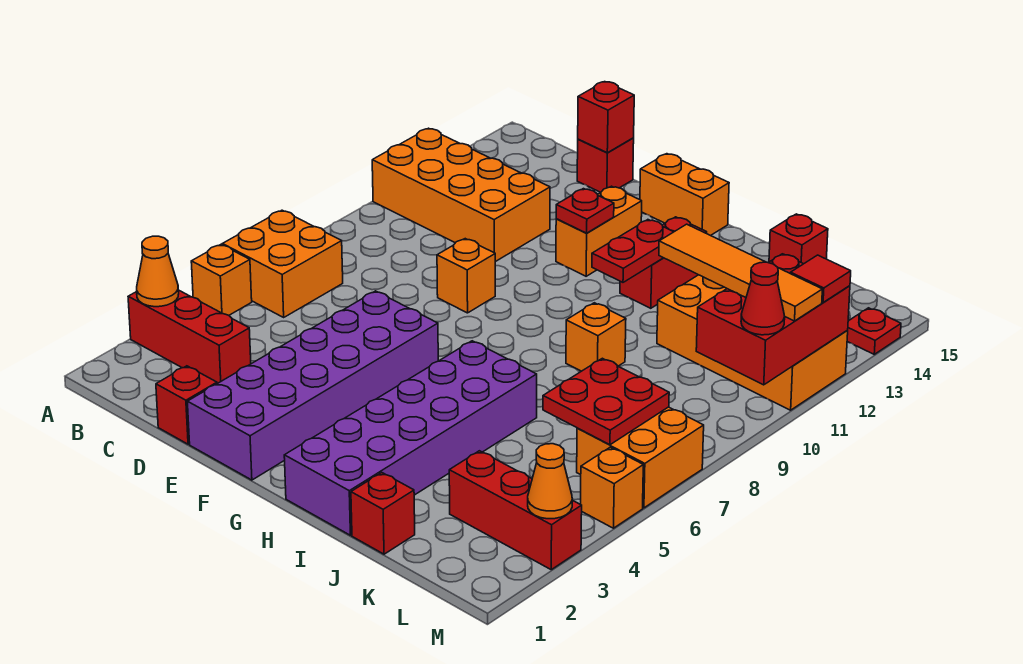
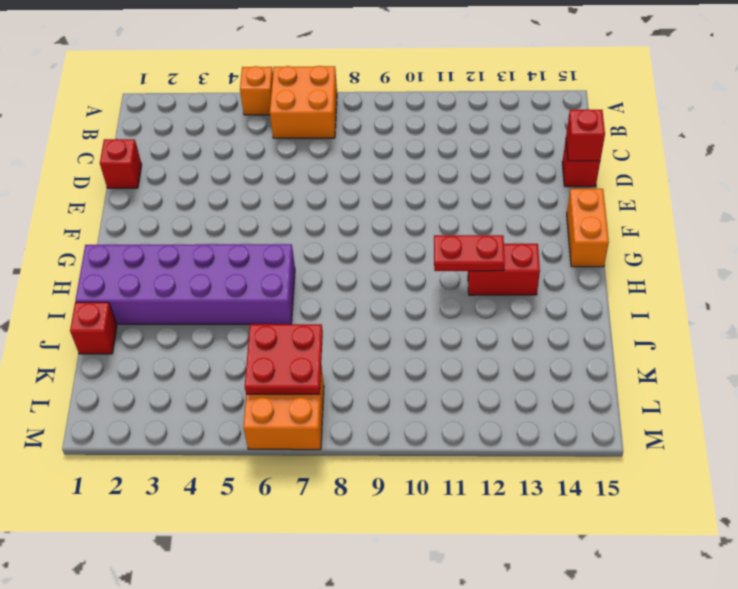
none -> red 1x3 brick [128,290,251,384]
none -> orange 2x4 brick [372,128,550,262]
none -> purple 2x6 brick [187,291,438,480]
none -> orange 1x1 brick [437,239,495,313]

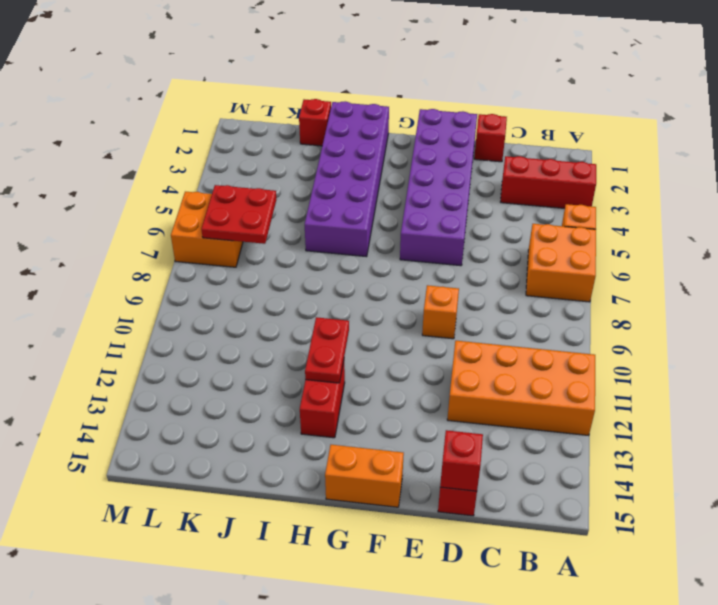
none -> orange 1x2 brick [556,186,642,276]
none -> orange 1x1 brick [566,303,626,371]
none -> orange 2x4 brick [657,275,848,410]
none -> red 1x1 brick [769,214,828,264]

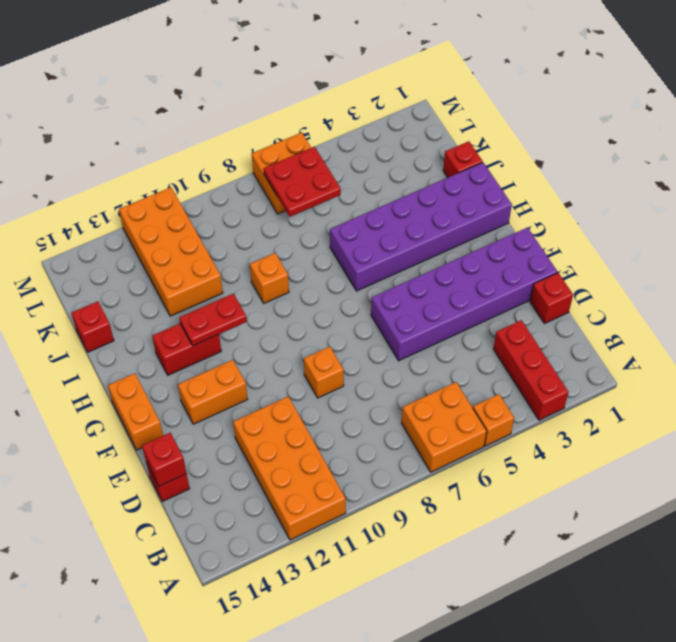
none -> red 1x3 brick [449,451,582,570]
none -> orange 1x1 brick [581,447,643,528]
none -> red 1x1 plate [847,308,901,354]
none -> orange 1x1 cone [137,236,179,307]

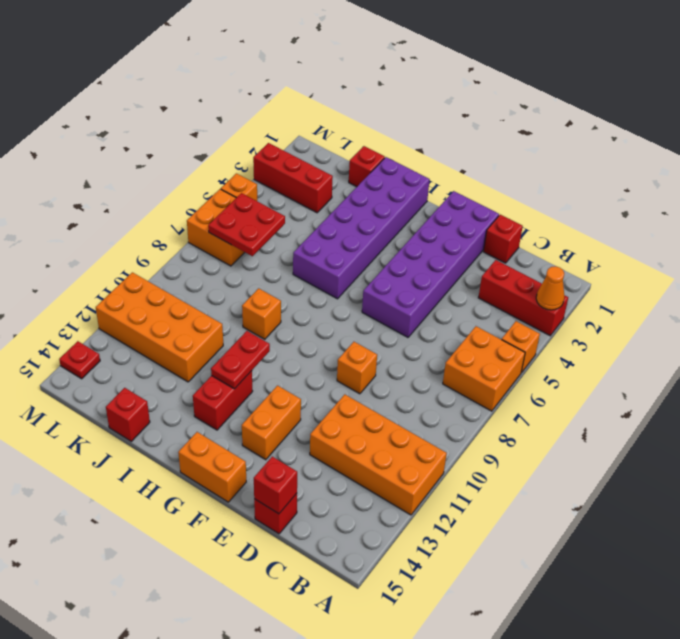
none -> red 1x1 plate [556,189,614,233]
none -> red 2x3 brick [696,254,850,385]
none -> orange 1x1 cone [528,444,572,519]
none -> orange 1x4 tile [659,224,822,321]

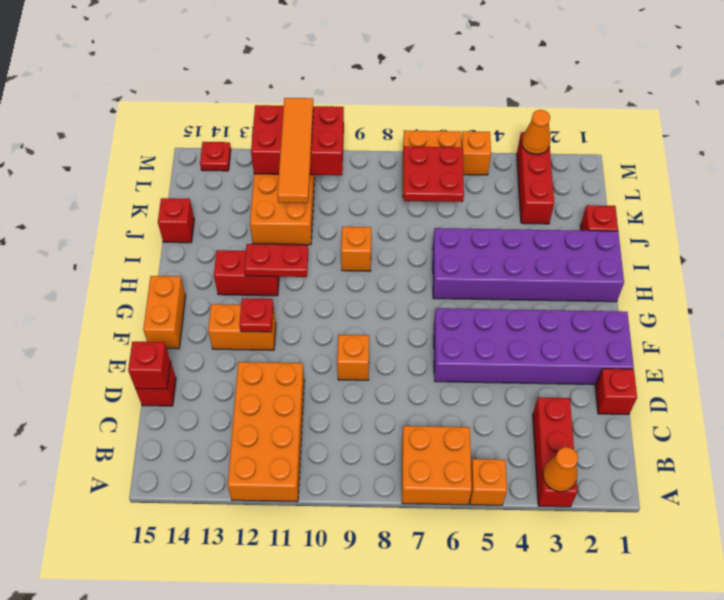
none -> red 1x1 cone [741,262,785,335]
none -> red 1x1 tile [791,255,851,302]

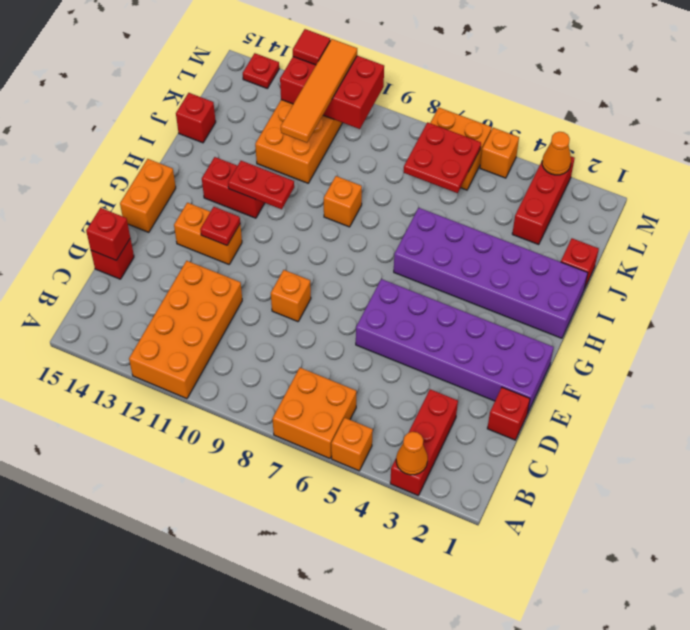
none -> red 1x1 cone [741,262,785,335]

